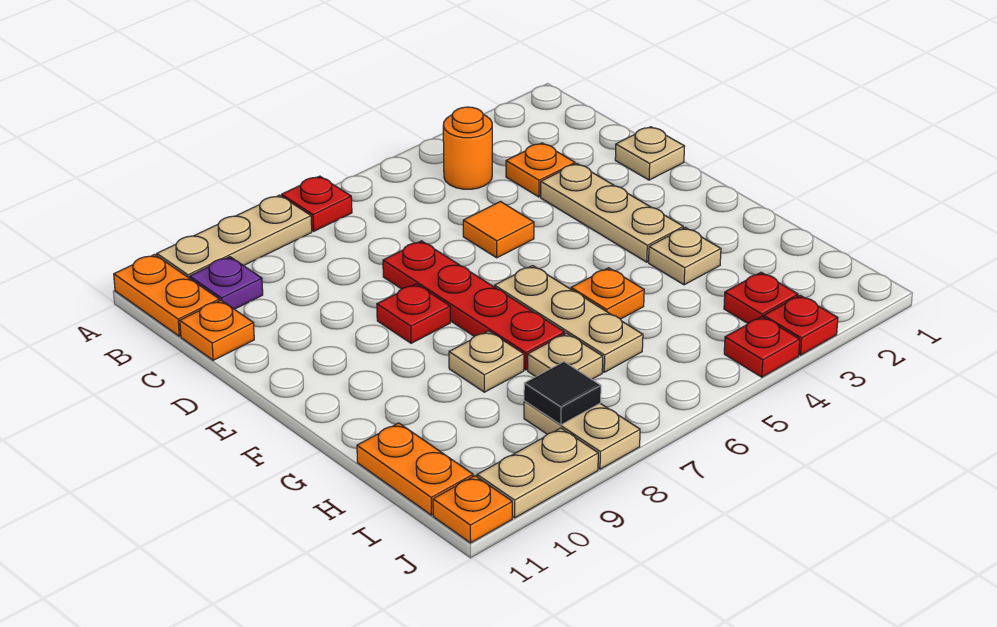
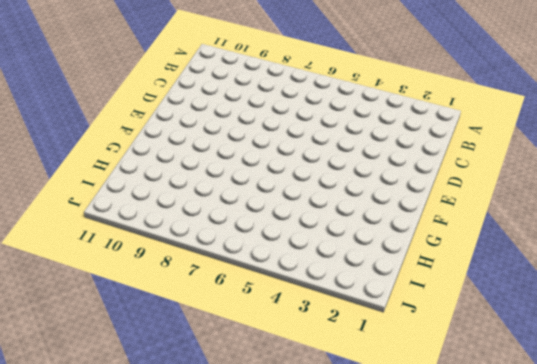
none -> red 1x1 plate [282,176,352,231]
none -> tan 1x3 plate [157,195,312,278]
none -> orange 1x2 plate [114,254,219,336]

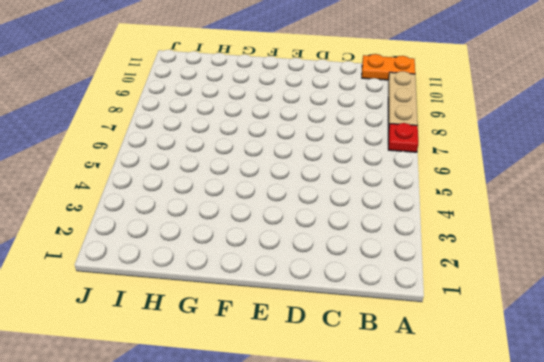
none -> orange 1x1 round brick [443,107,492,189]
none -> purple 1x1 plate [190,257,263,309]
none -> orange 1x1 plate [506,143,575,197]

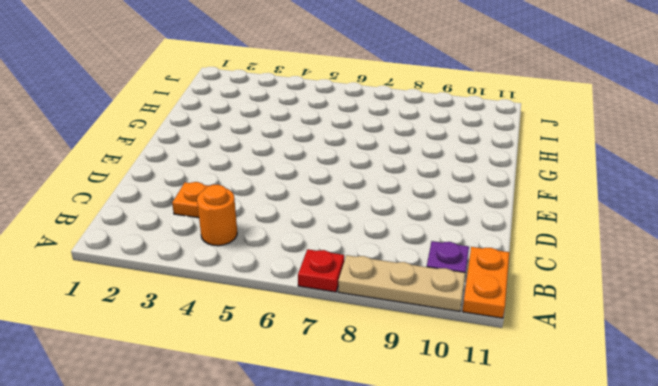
none -> orange 1x1 plate [180,300,254,360]
none -> tan 1x1 plate [615,127,685,180]
none -> tan 1x3 plate [541,164,683,262]

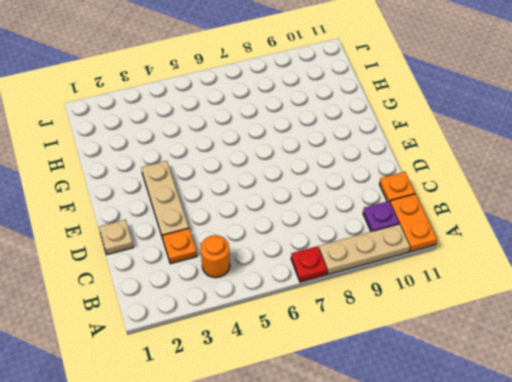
none -> orange 1x1 tile [463,202,534,258]
none -> red 1x4 plate [383,241,565,370]
none -> red 1x1 plate [377,284,450,343]

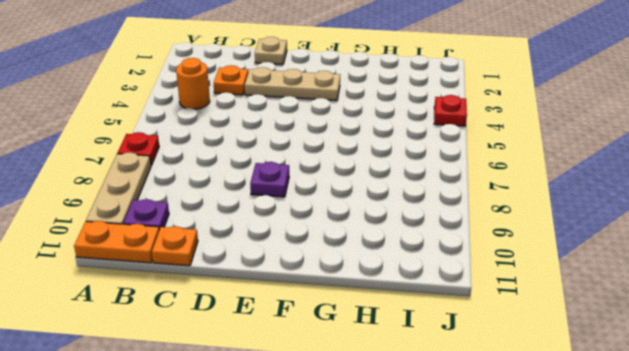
purple 1x1 plate [250,162,289,197] -> red 1x1 plate [377,284,450,343]
none -> orange 1x1 tile [463,202,534,258]
none -> red 1x4 plate [383,241,565,370]
none -> tan 1x3 plate [495,266,643,372]

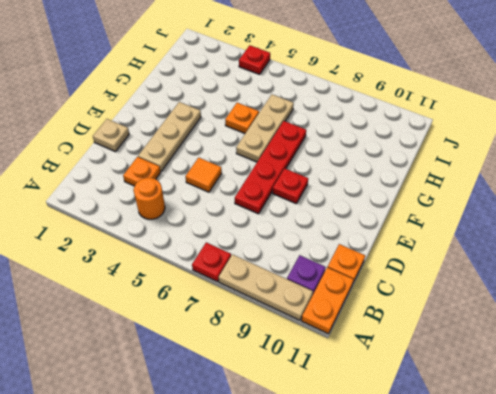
none -> tan 1x1 plate [649,228,721,285]
none -> tan 1x1 plate [449,331,524,392]
none -> tan 1x1 plate [528,333,603,379]

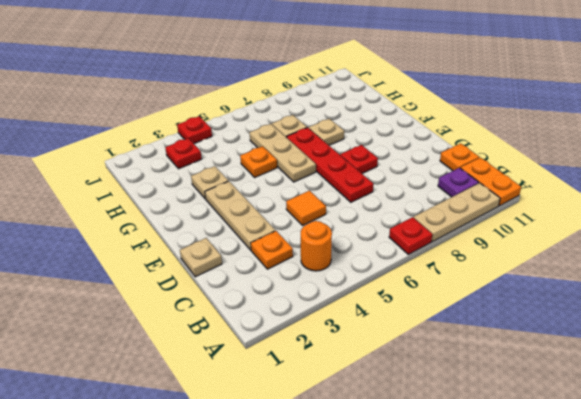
none -> orange 1x2 plate [357,423,473,515]
none -> tan 1x2 plate [524,401,640,469]
none -> red 1x1 plate [764,295,838,355]

